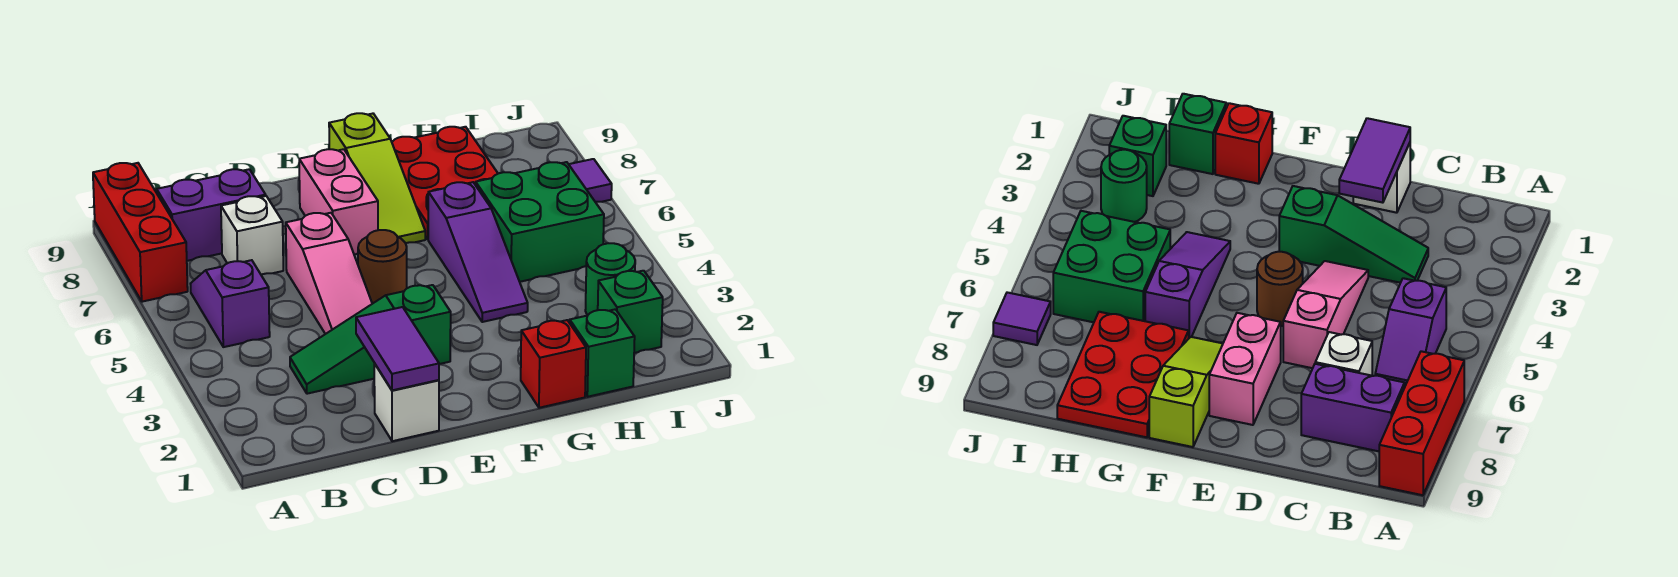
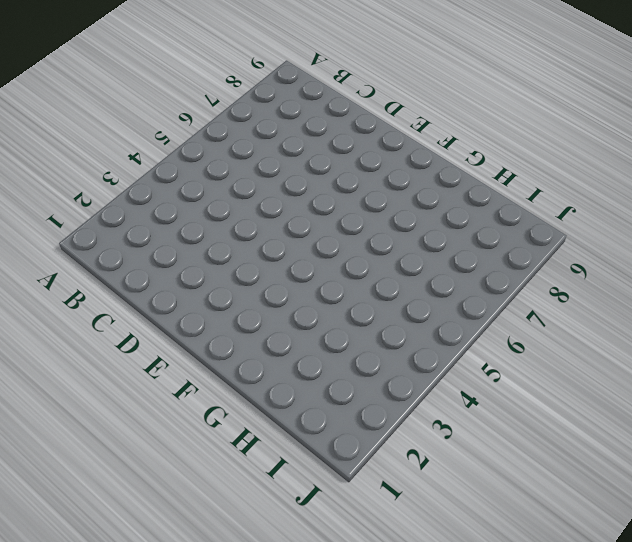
none -> red 1x3 brick [93,163,188,302]
none -> purple 1x2 slope [191,260,270,347]
none -> purple 1x2 brick [157,169,266,261]

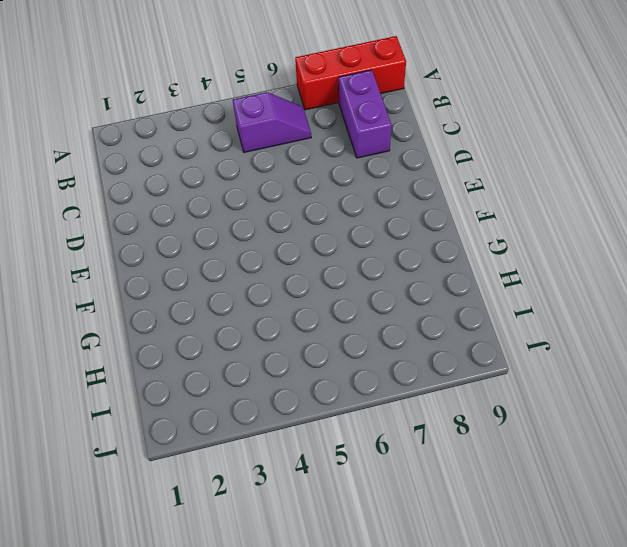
none -> green 1x3 slope [290,285,451,394]
none -> white 1x1 brick [221,196,283,275]
none -> white 1x1 brick [374,363,439,441]

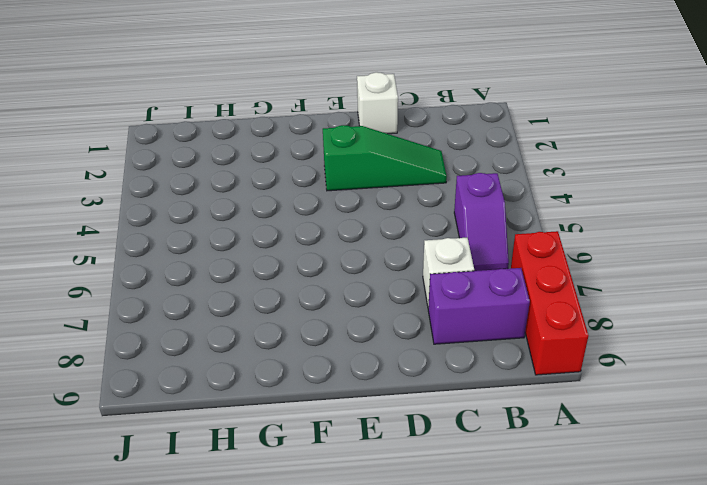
none -> pink 1x3 slope [286,213,372,334]
none -> brown 1x1 round brick [358,230,407,304]
none -> pink 1x2 brick [299,149,378,255]

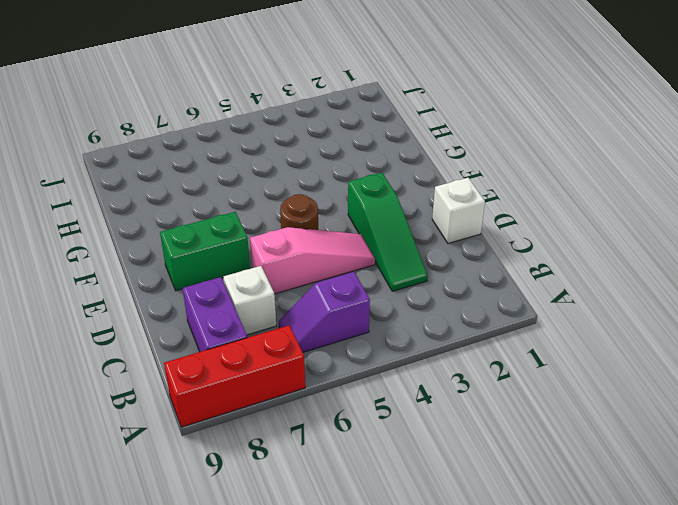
green 1x2 brick [160,212,250,291] -> pink 1x2 brick [299,149,378,255]
none -> lime 1x3 slope [329,113,425,243]
none -> red 1x1 brick [521,320,586,408]
none -> purple 1x3 slope [428,182,528,322]

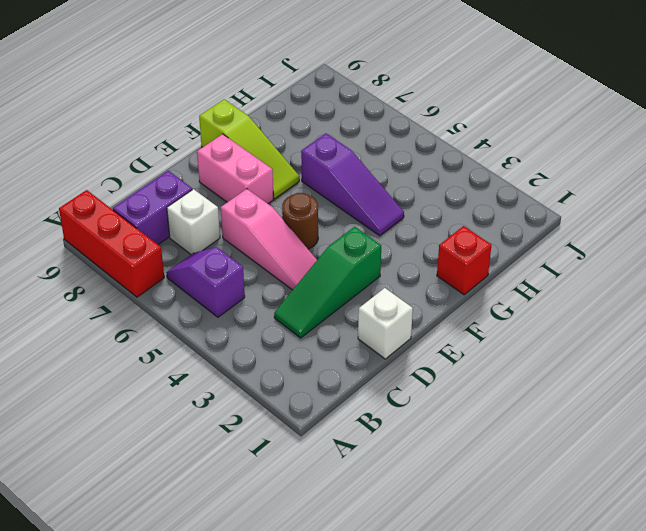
none -> red 2x3 plate [392,127,498,239]
none -> green 1x1 brick [570,309,635,397]
none -> green 2x2 brick [476,162,604,282]

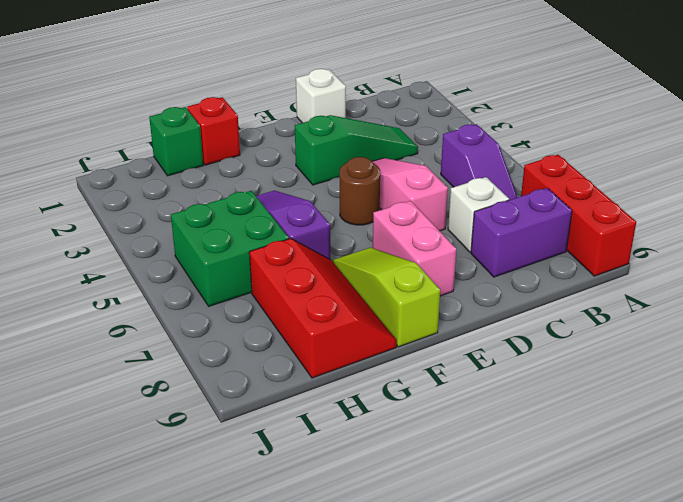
red 2x3 slope [249,238,396,378] -> red 2x3 plate [392,127,498,239]
none -> green 1x1 brick [598,271,663,353]
none -> green 1x1 round brick [585,243,635,316]
none -> purple 1x1 tile [569,159,612,202]

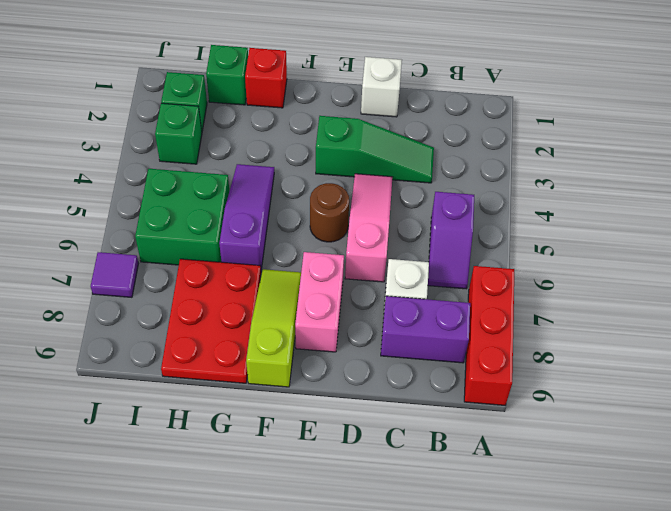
green 1x1 brick [155,103,202,164] -> green 1x1 round brick [585,243,635,316]
none -> purple 1x2 tile [356,307,439,390]

